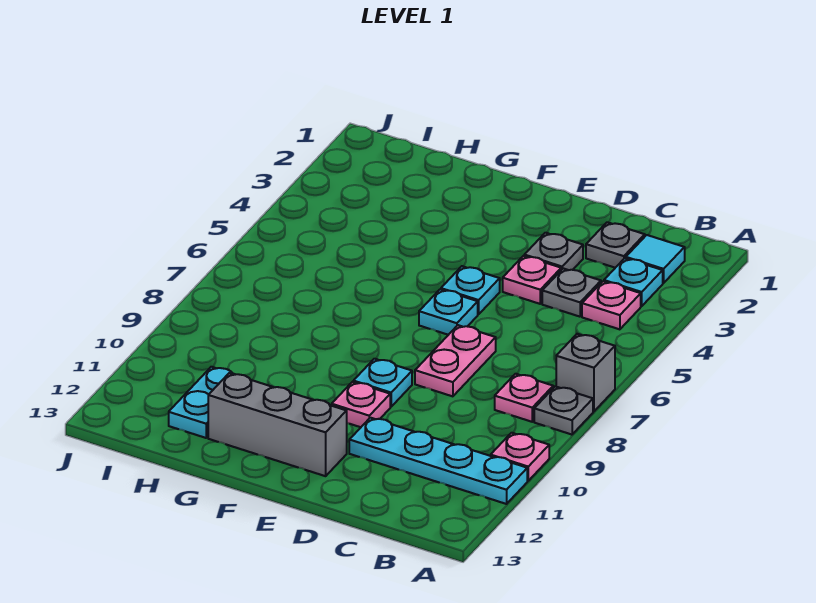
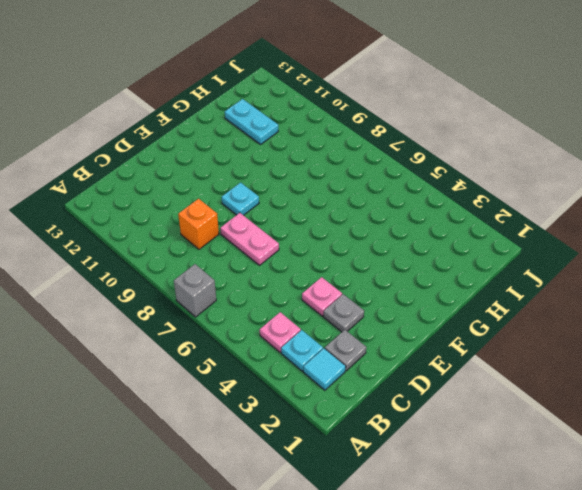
orange 1x1 brick [178,199,219,249] -> none
none -> grey 1x1 plate [534,386,593,435]
none -> pink 1x1 plate [491,433,549,481]
none -> cyan 1x4 plate [349,418,527,504]

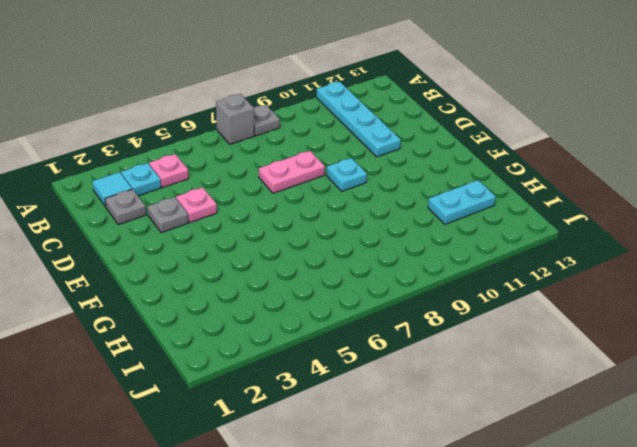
none -> pink 1x1 plate [491,433,549,481]
none -> pink 1x1 plate [495,374,553,422]
none -> grey 1x1 plate [542,268,601,317]

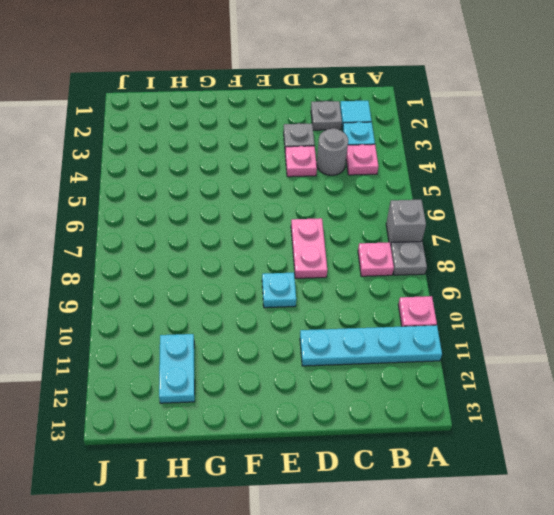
grey 1x1 round brick [317,128,348,175] -> grey 1x1 plate [542,268,601,317]
none -> cyan 1x1 plate [441,266,500,314]
none -> cyan 1x1 plate [419,289,478,335]
none -> pink 1x1 plate [332,382,390,427]

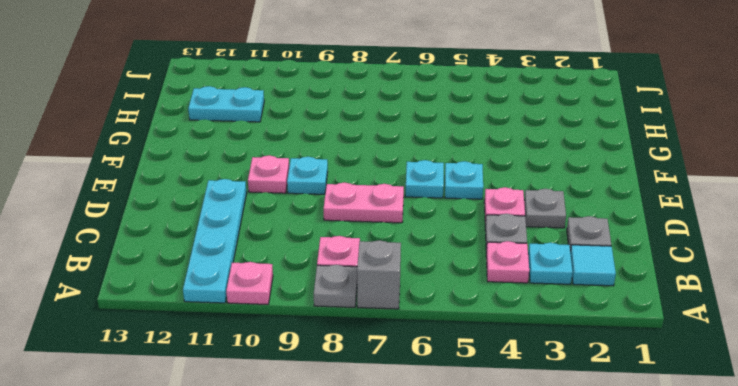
none -> grey 1x3 brick [208,373,347,476]

